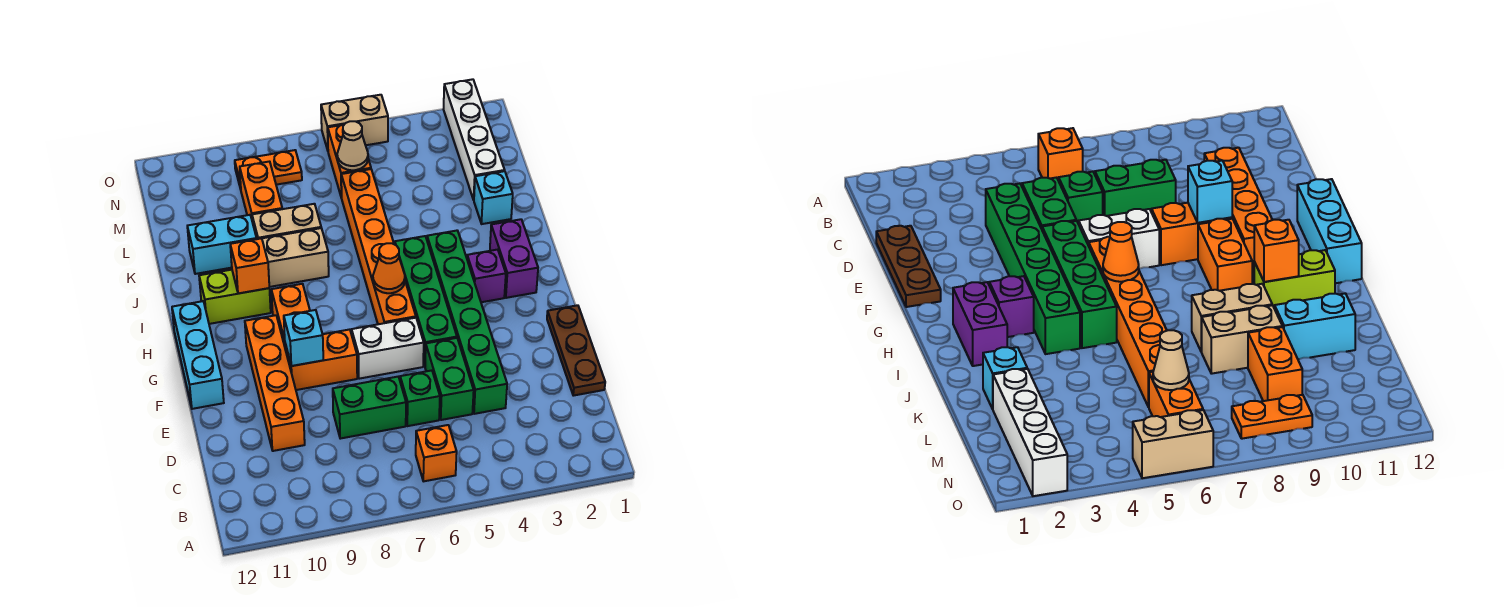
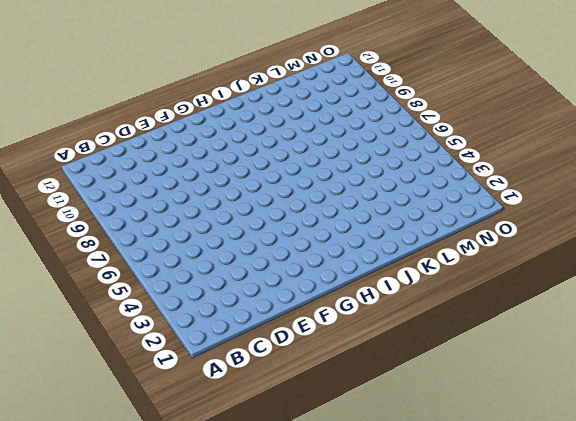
none -> orange 1x1 brick [416,425,457,481]
none -> brown 1x3 plate [547,305,605,396]
none -> green 1x6 brick [427,231,507,414]

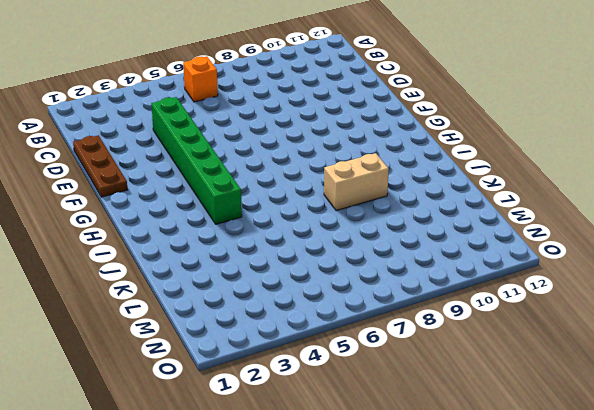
none -> green 1x2 brick [425,338,474,420]
none -> green 1x1 brick [400,370,440,426]
none -> green 1x2 brick [333,377,406,439]

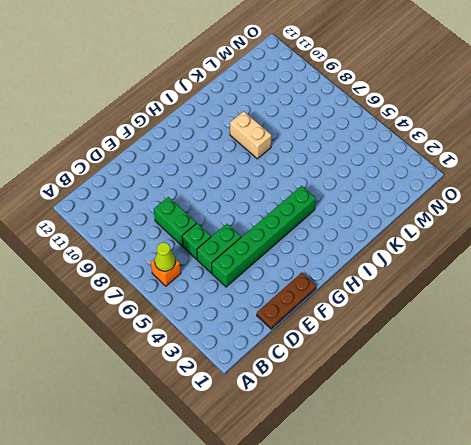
lime 1x1 cone [155,242,175,271] -> none
none -> orange 1x4 brick [245,315,305,451]
none -> green 1x4 brick [395,236,457,366]
none -> white 1x2 brick [352,318,424,379]

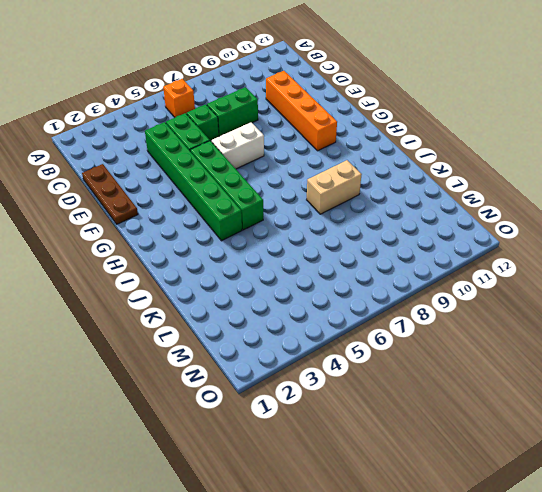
none -> orange 1x2 brick [285,329,357,390]
none -> cyan 1x3 brick [172,301,224,409]
none -> orange 1x6 brick [341,169,416,324]

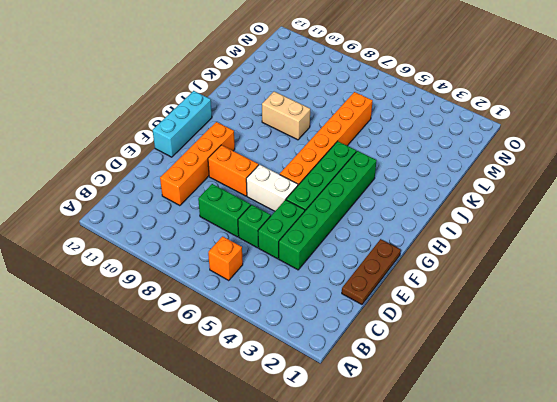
none -> orange 1x2 brick [271,284,310,346]
none -> purple 1x2 brick [490,219,538,298]
none -> purple 1x1 brick [467,250,506,302]

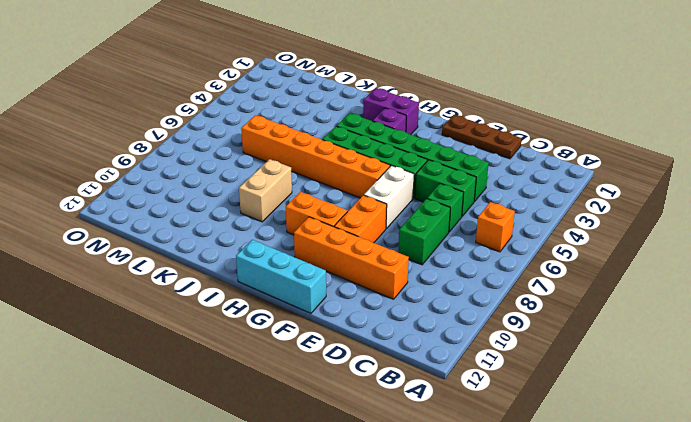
none -> lime 1x2 brick [199,270,271,324]
none -> cyan 1x1 brick [474,171,513,224]
none -> tan 1x2 brick [252,204,321,239]

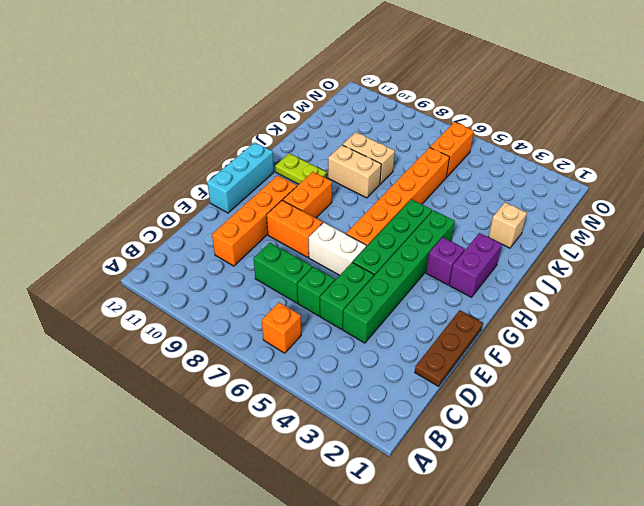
lime 1x2 plate [275,153,327,184] -> lime 1x2 brick [199,270,271,324]
tan 1x1 brick [489,202,527,248] -> cyan 1x1 brick [474,171,513,224]
none -> cyan 1x2 brick [187,215,257,274]
none -> white 1x4 brick [444,79,505,200]
none -> orange 1x2 brick [240,162,282,219]

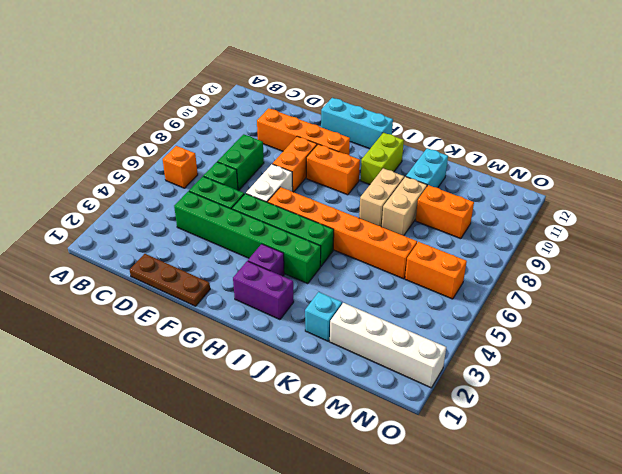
none -> orange 1x2 plate [235,150,302,189]
none -> tan 1x2 brick [321,95,388,150]
none -> cyan 1x1 brick [284,310,323,366]

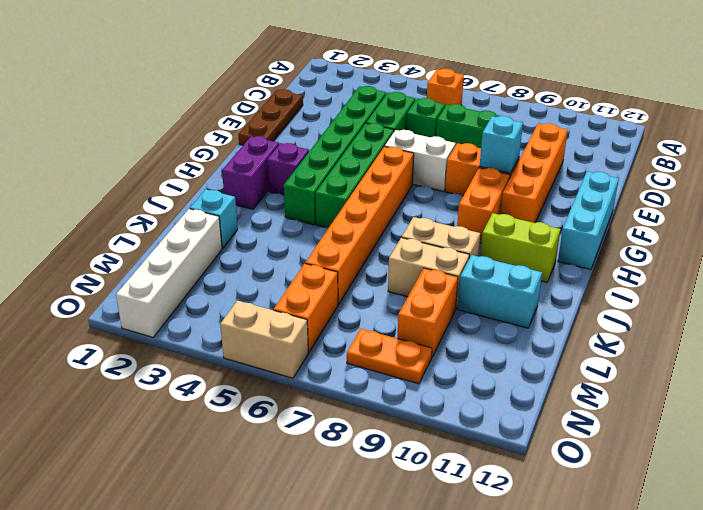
none -> orange 1x1 cone [373,243,405,293]
none -> orange 1x1 brick [230,238,269,293]
none -> tan 1x1 cone [337,121,368,170]

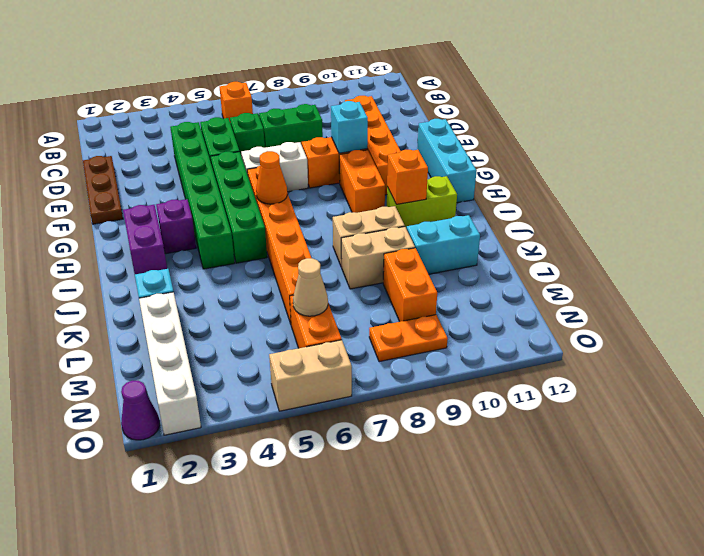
purple 1x1 cone [121,381,160,440] -> none

